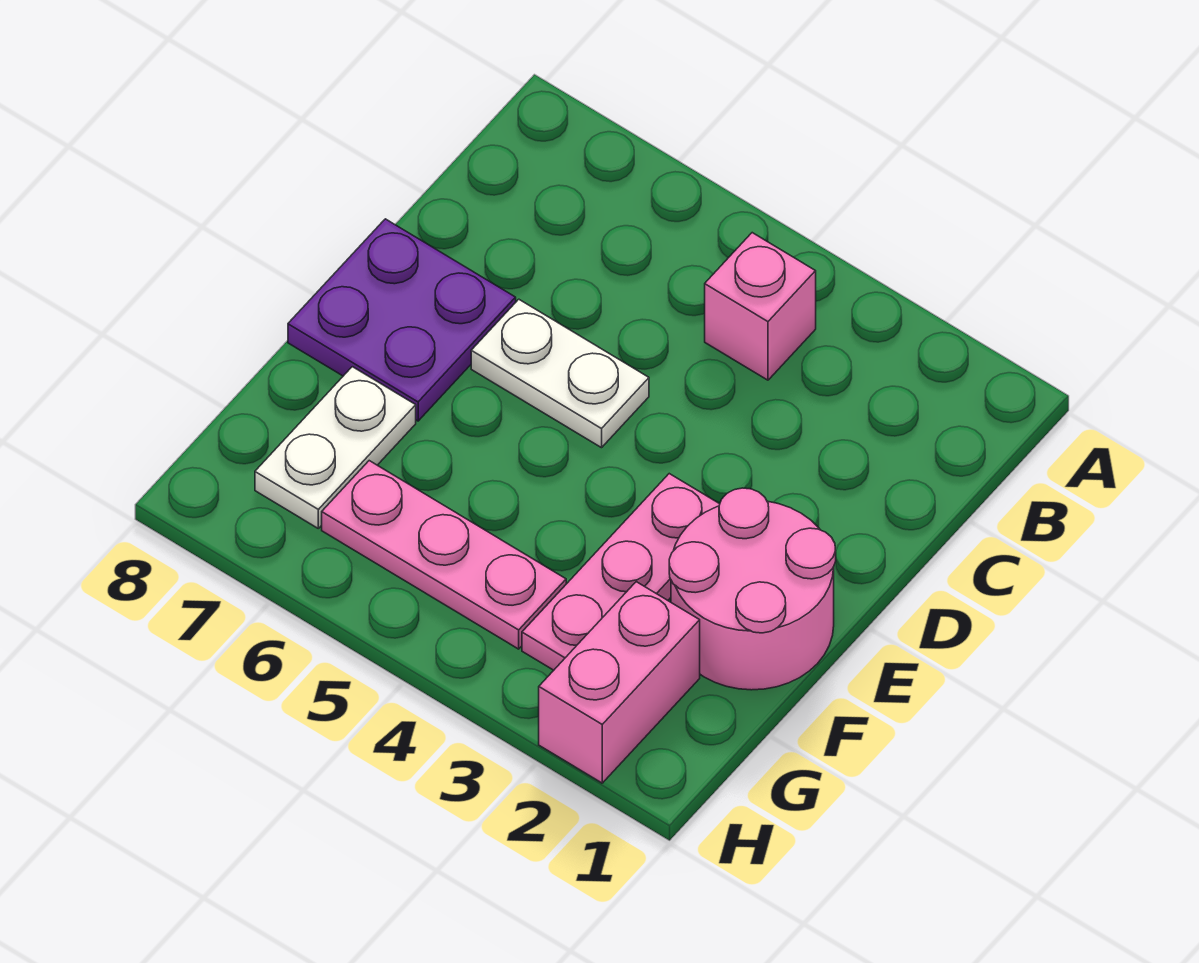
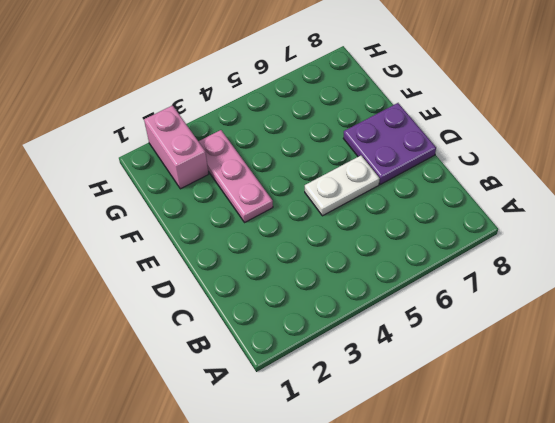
none -> pink 1x1 brick [705,233,816,380]
none -> pink 2x2 round brick [669,488,836,690]

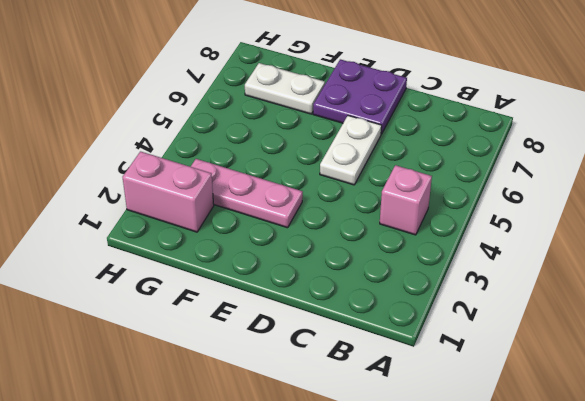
none -> pink 2x2 round brick [669,488,836,690]
none -> pink 1x3 plate [322,461,566,649]

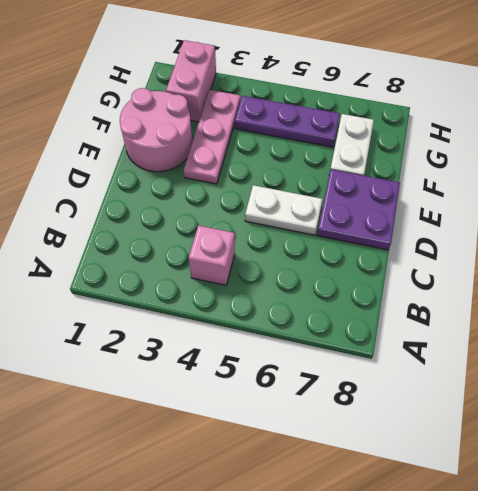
purple 1x3 plate [235,96,340,147] -> pink 1x3 plate [322,461,566,649]

